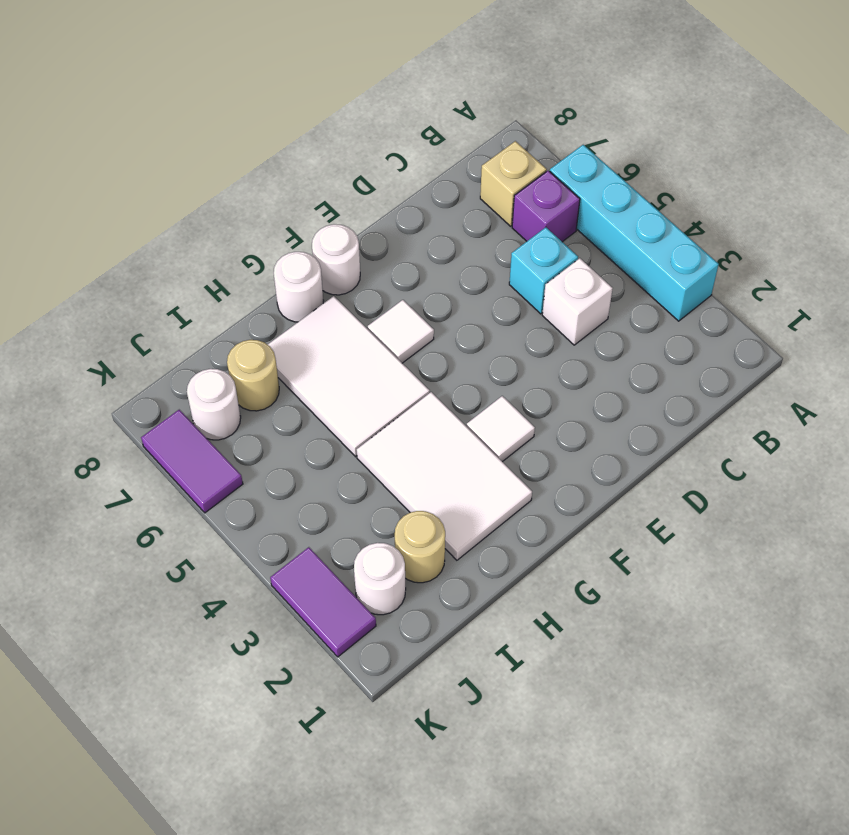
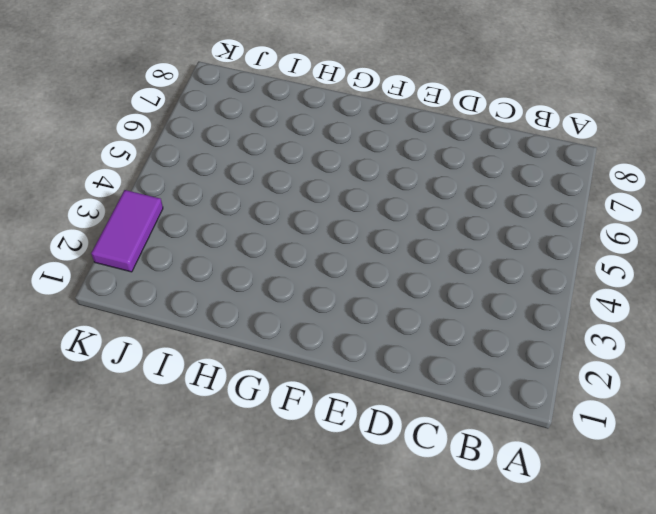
none -> cyan 1x4 brick [550,145,719,321]
none -> purple 1x1 brick [512,171,580,242]
none -> tan 1x1 brick [480,141,547,226]

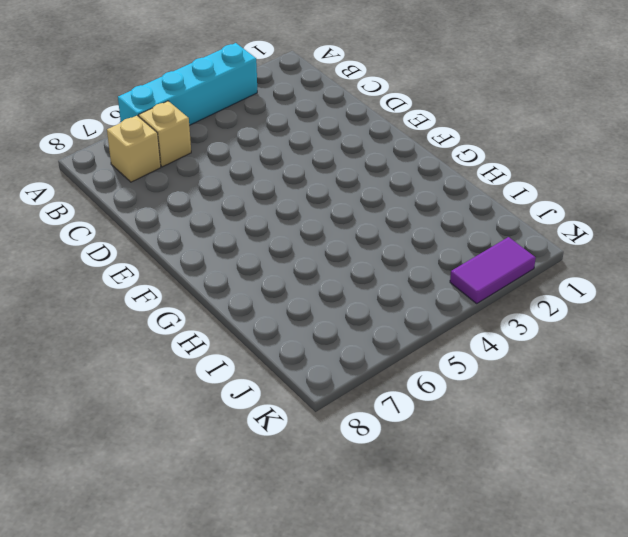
tan 1x1 brick [139,101,191,167] -> purple 1x1 brick [512,171,580,242]
none -> white 1x1 brick [542,258,613,345]
none -> cyan 1x1 brick [509,227,578,314]
none -> white 1x1 tile [467,396,535,462]

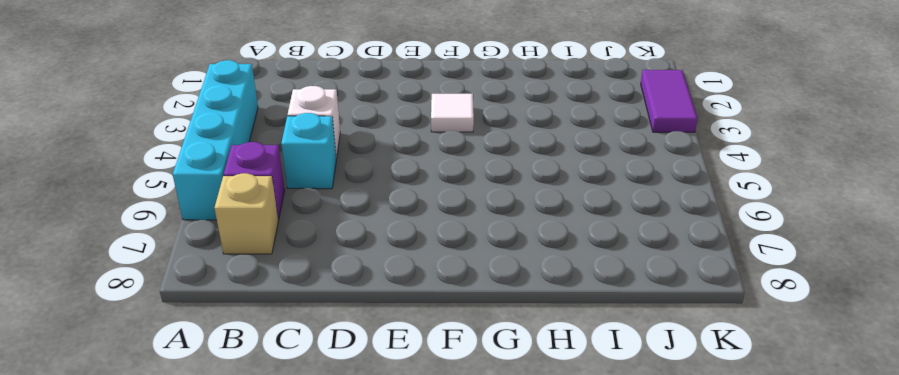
none -> white 1x1 tile [368,300,434,363]
none -> white 1x1 round brick [312,224,360,295]
none -> white 2x3 tile [357,392,532,560]

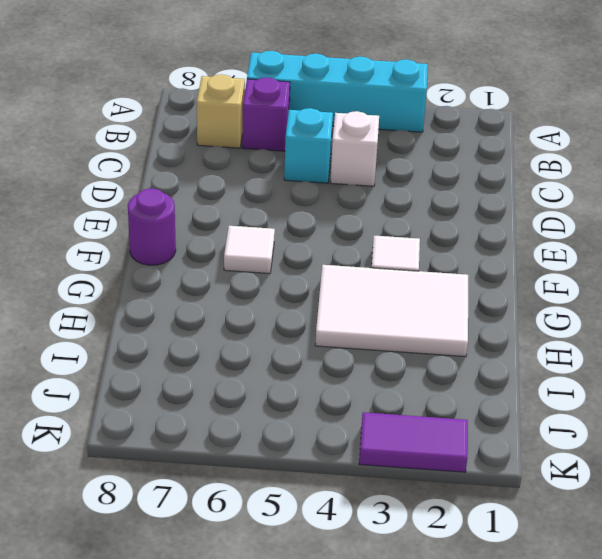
purple 1x1 round brick [128,188,176,265] -> white 1x1 round brick [312,224,360,295]
none -> white 2x3 tile [268,296,430,457]
none -> white 1x1 round brick [274,252,324,322]
none -> tan 1x1 round brick [395,511,445,583]

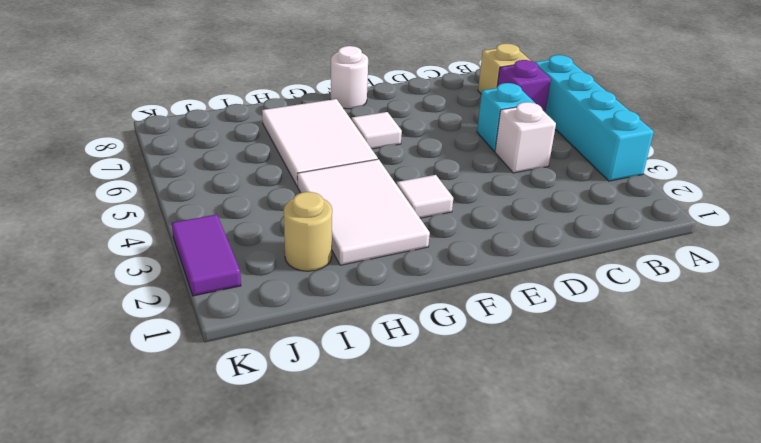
none -> white 1x1 round brick [274,252,324,322]
none -> tan 1x1 round brick [227,340,279,411]
none -> white 1x1 round brick [354,543,406,615]

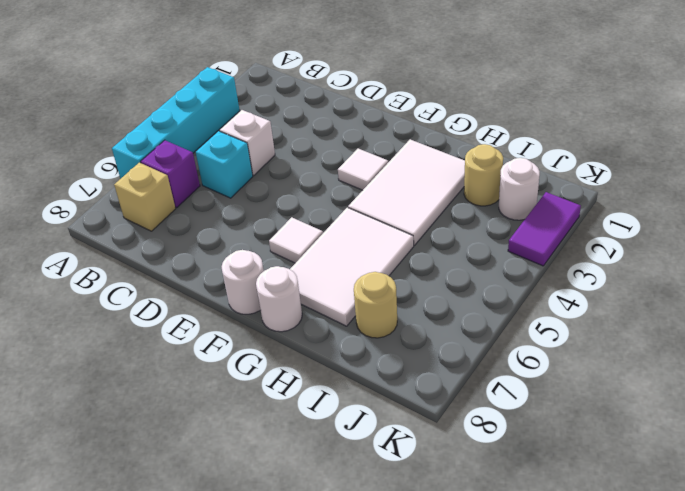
none -> white 1x1 round brick [187,369,241,440]
none -> purple 1x2 tile [141,410,243,513]

